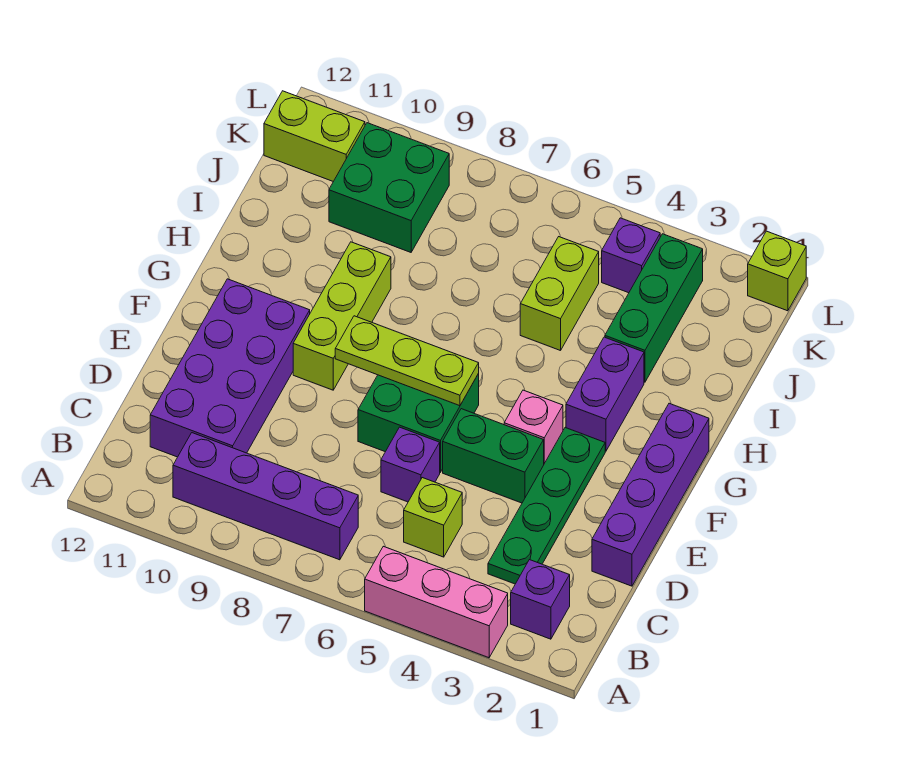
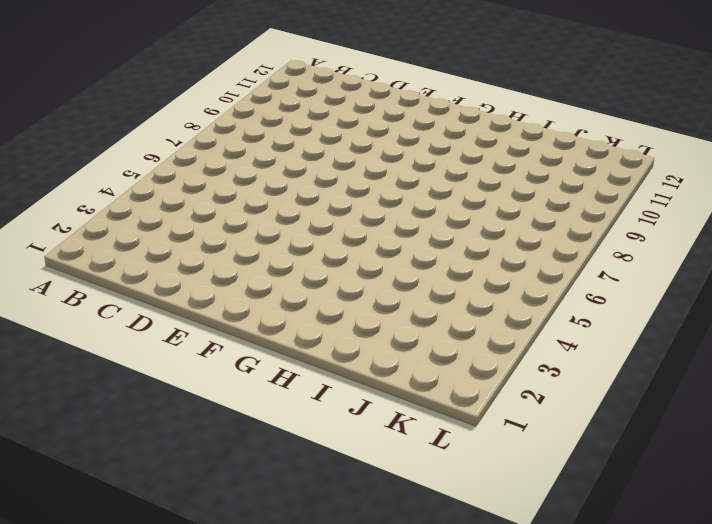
none -> pink 1x3 brick [365,546,508,658]
none -> purple 1x1 brick [511,560,570,639]
none -> purple 1x4 brick [173,433,358,560]

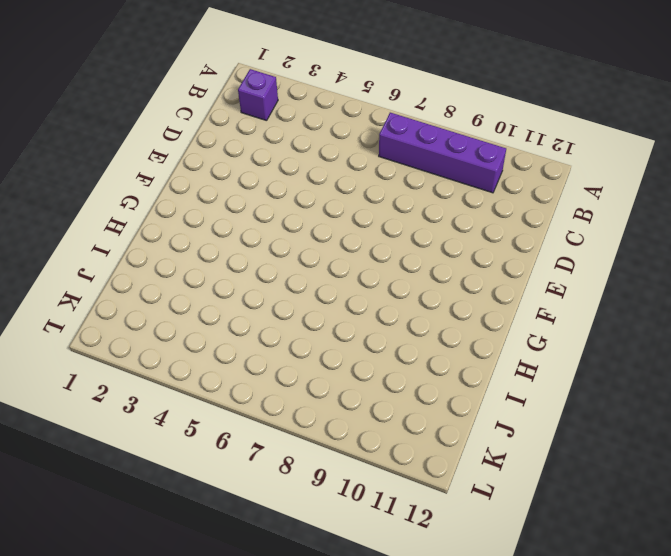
none -> pink 1x3 brick [365,546,508,658]
none -> green 1x4 plate [488,428,605,584]
none -> lime 1x1 brick [404,478,462,557]

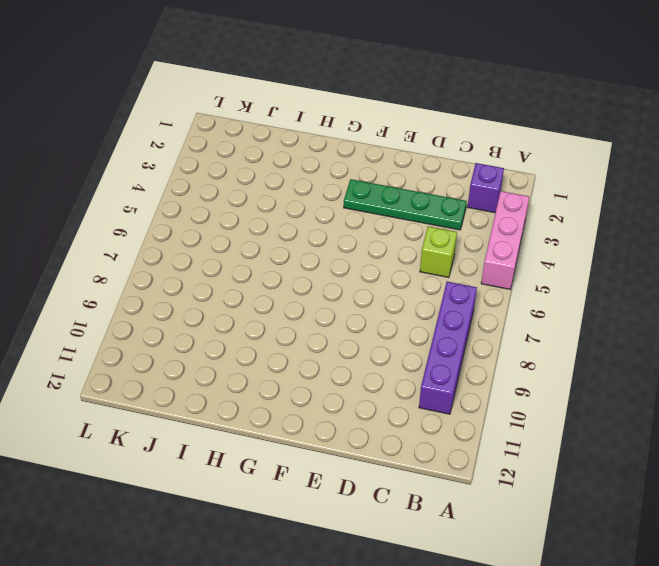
none -> purple 2x4 brick [150,279,310,457]
none -> purple 1x4 brick [592,403,709,586]
none -> purple 1x1 brick [381,427,440,502]

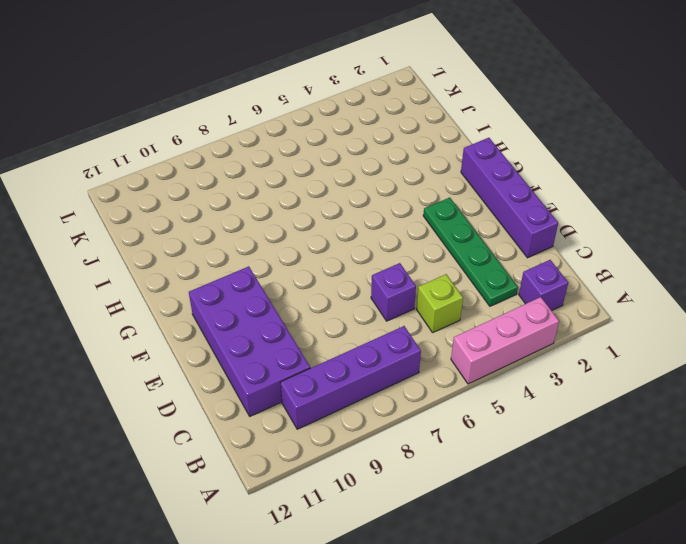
none -> green 1x2 brick [443,409,544,503]
none -> green 2x2 brick [358,374,479,472]
none -> pink 1x1 brick [504,390,563,463]

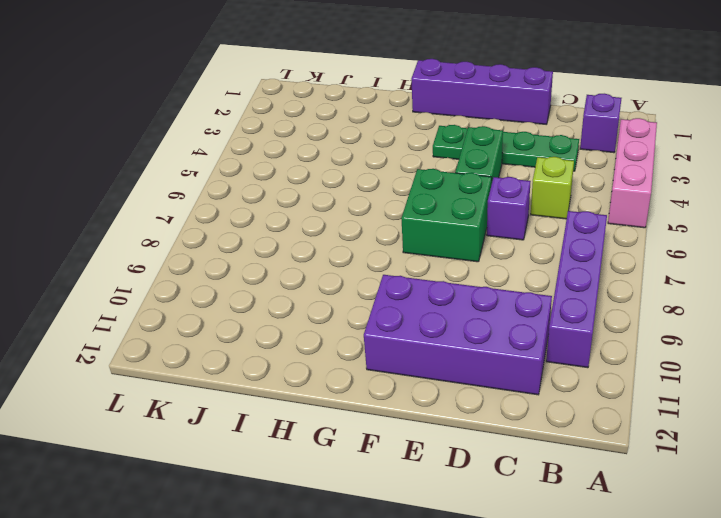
none -> pink 1x1 brick [504,390,563,463]
none -> lime 1x3 brick [293,242,391,390]
none -> purple 1x2 brick [566,337,644,451]

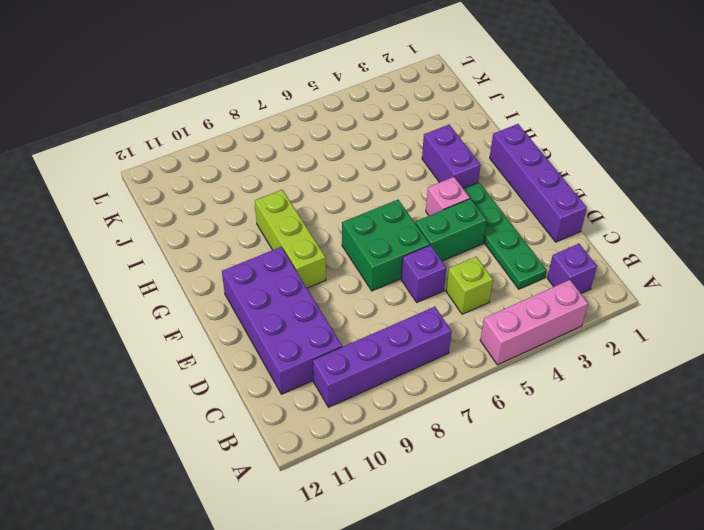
none -> green 1x3 brick [605,234,703,382]
none -> lime 1x2 brick [520,237,599,351]
none -> green 2x2 brick [329,123,449,252]

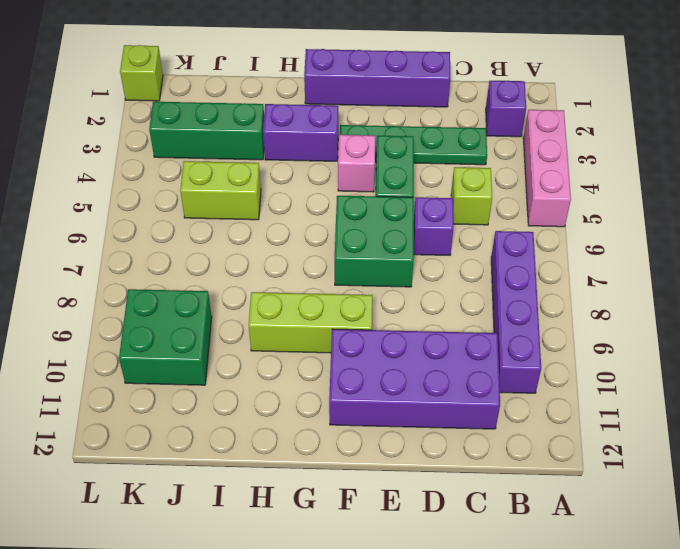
none -> purple 1x1 brick [602,218,660,293]
none -> lime 1x2 brick [264,91,365,182]
none -> lime 1x3 plate [335,316,479,406]

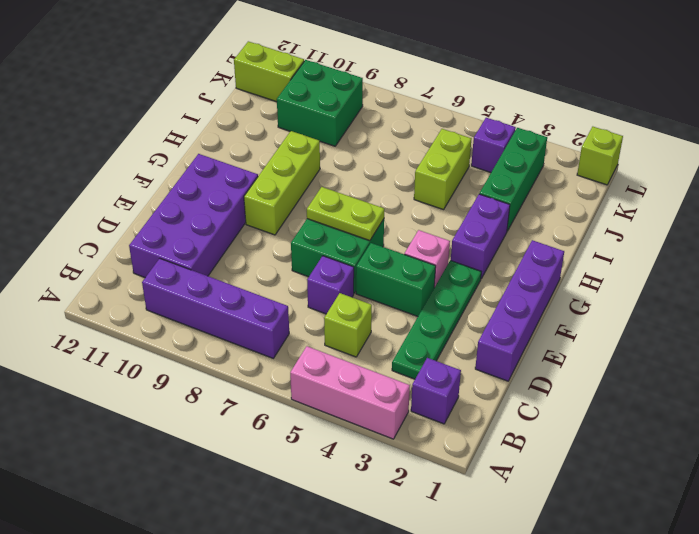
lime 1x2 plate [307,187,384,241] -> lime 1x3 plate [335,316,479,406]

